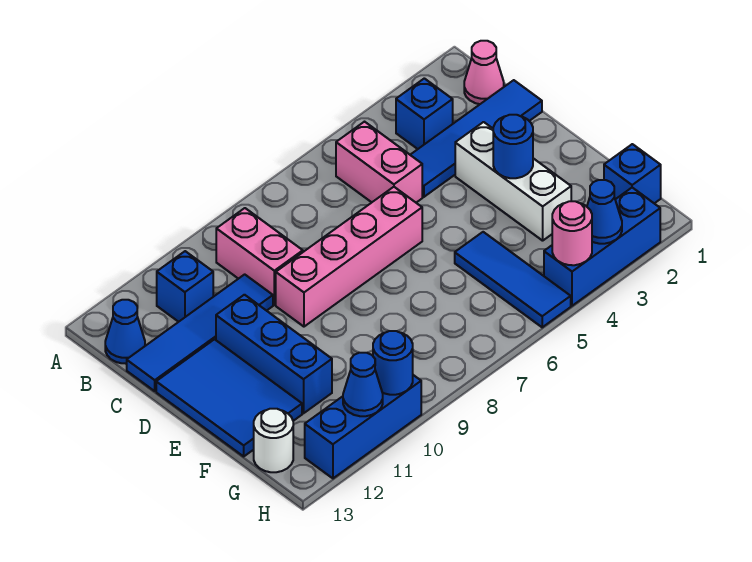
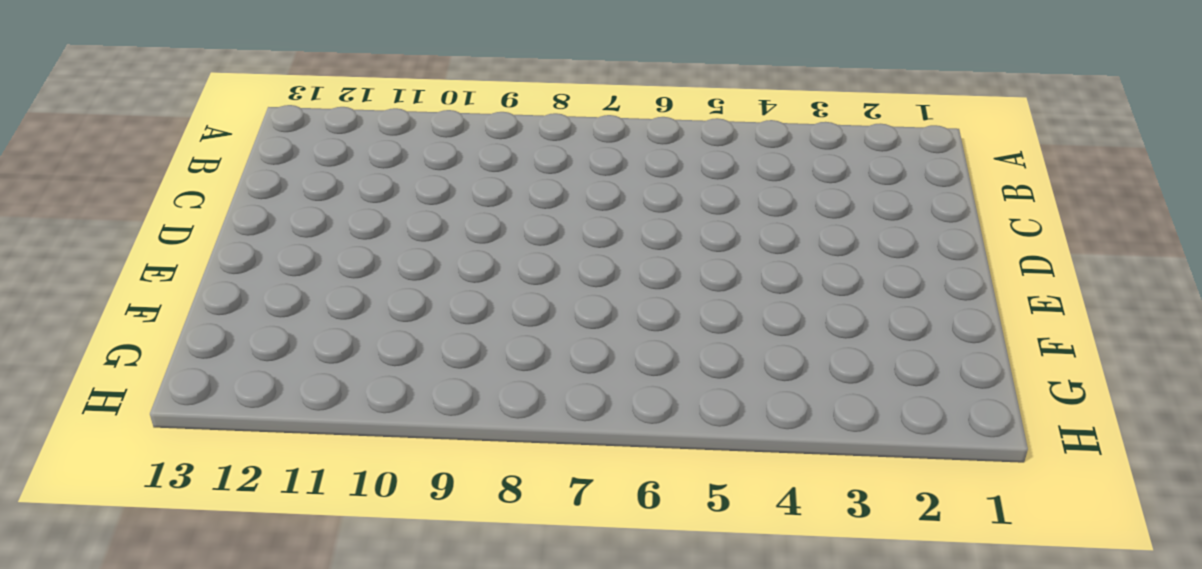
none -> pink 1x1 cone [464,41,504,104]
none -> blue 1x1 brick [396,78,453,149]
none -> pink 1x2 brick [336,122,422,203]

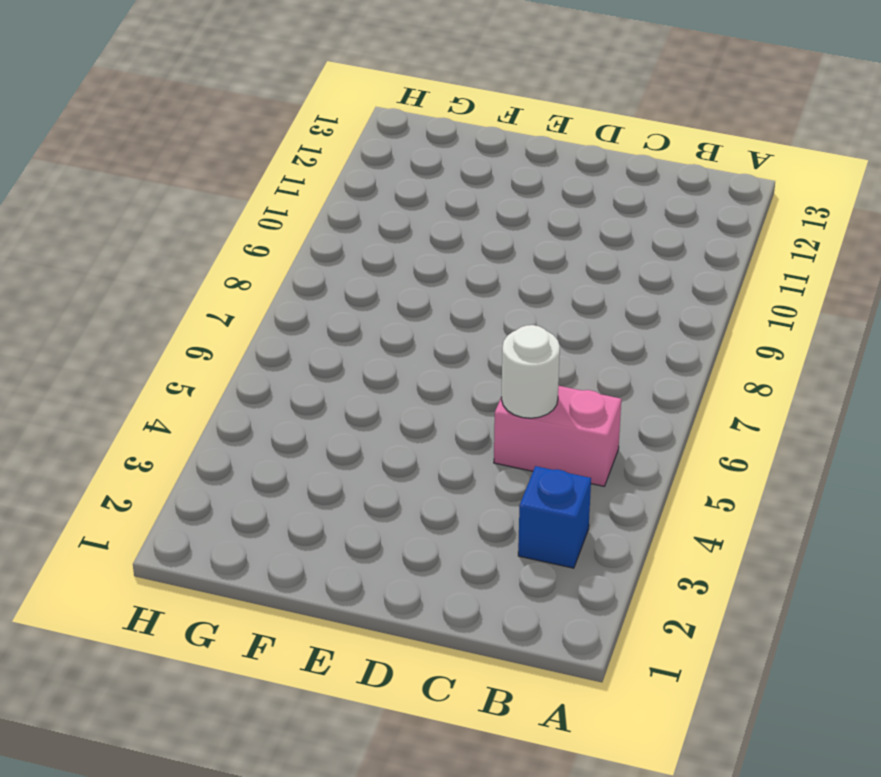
white 1x1 round brick [501,325,560,418] -> white 1x1 round brick moved to [254,409,293,472]
none -> pink 1x1 cone [464,41,504,104]
none -> pink 1x2 brick [216,208,303,305]
none -> blue 1x1 brick [157,251,213,322]

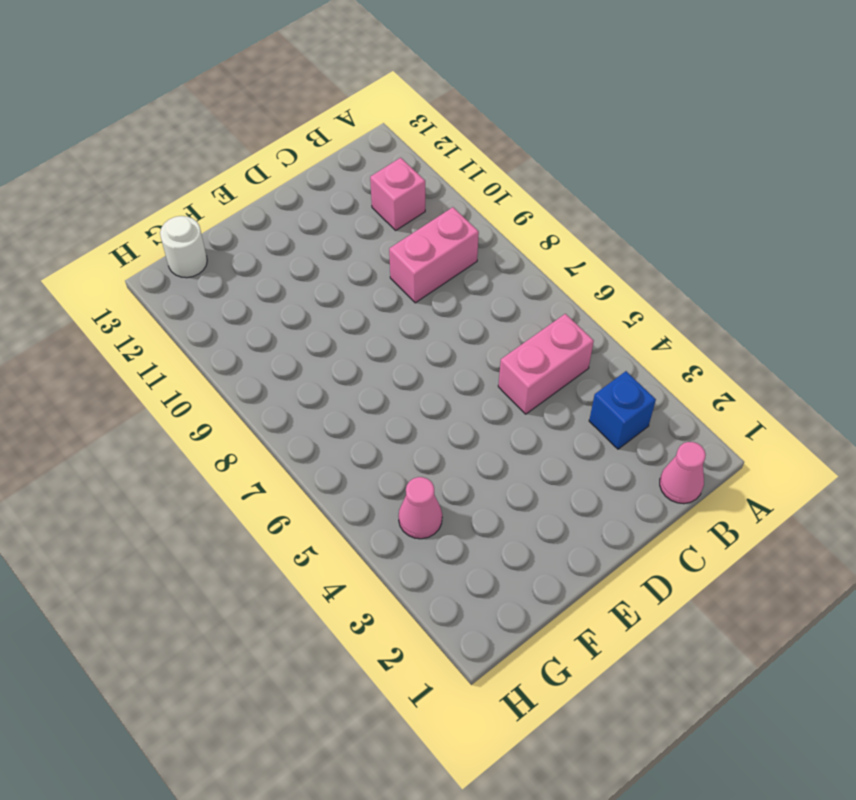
pink 1x1 brick [370,158,425,230] -> blue 1x1 brick [157,251,213,322]
pink 1x1 cone [398,477,442,539] -> none
none -> blue 1x1 cone [105,300,145,364]
none -> blue 1x4 tile [411,80,542,197]
none -> blue 1x4 tile [127,274,273,391]

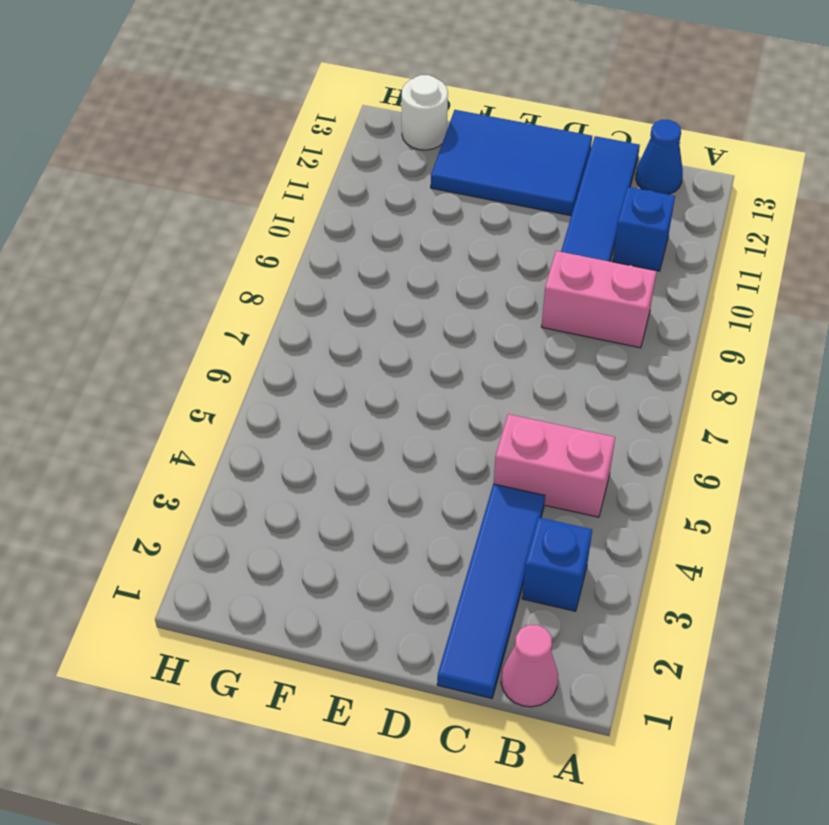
none -> white 1x3 brick [455,122,571,241]
none -> pink 1x4 brick [276,187,422,327]
none -> blue 1x3 brick [216,295,332,413]

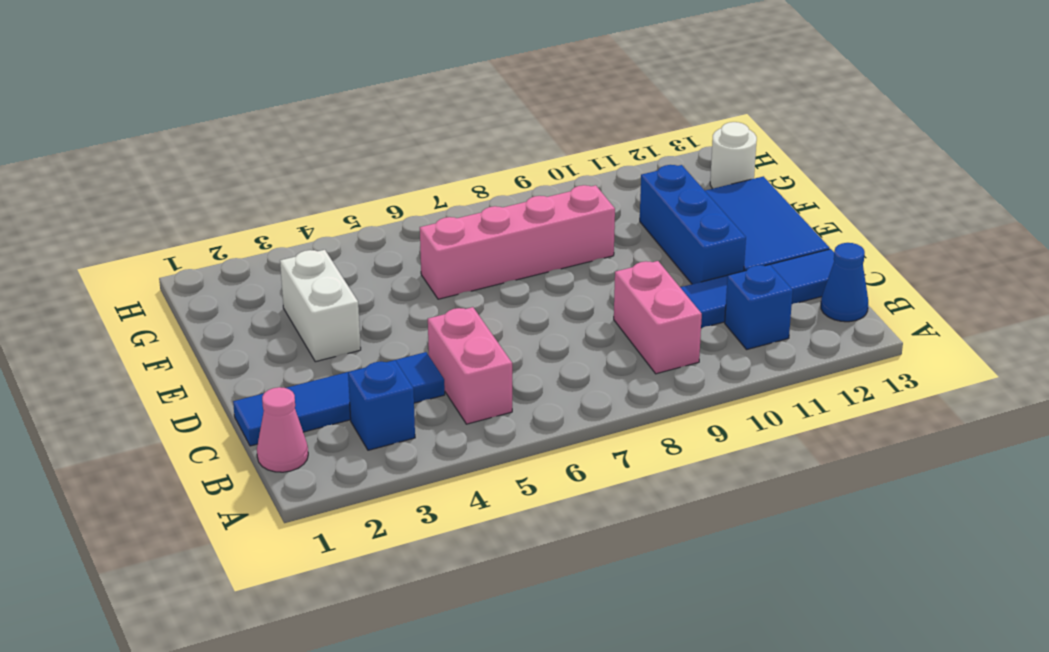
white 1x2 brick [280,250,361,362] -> white 1x3 brick [455,122,571,241]
pink 1x4 brick [420,185,615,299] -> pink 1x4 brick moved to [276,187,422,327]
none -> blue 1x3 tile [455,232,571,327]
none -> blue 1x1 brick [604,144,661,203]
none -> blue 1x3 brick [544,188,660,306]

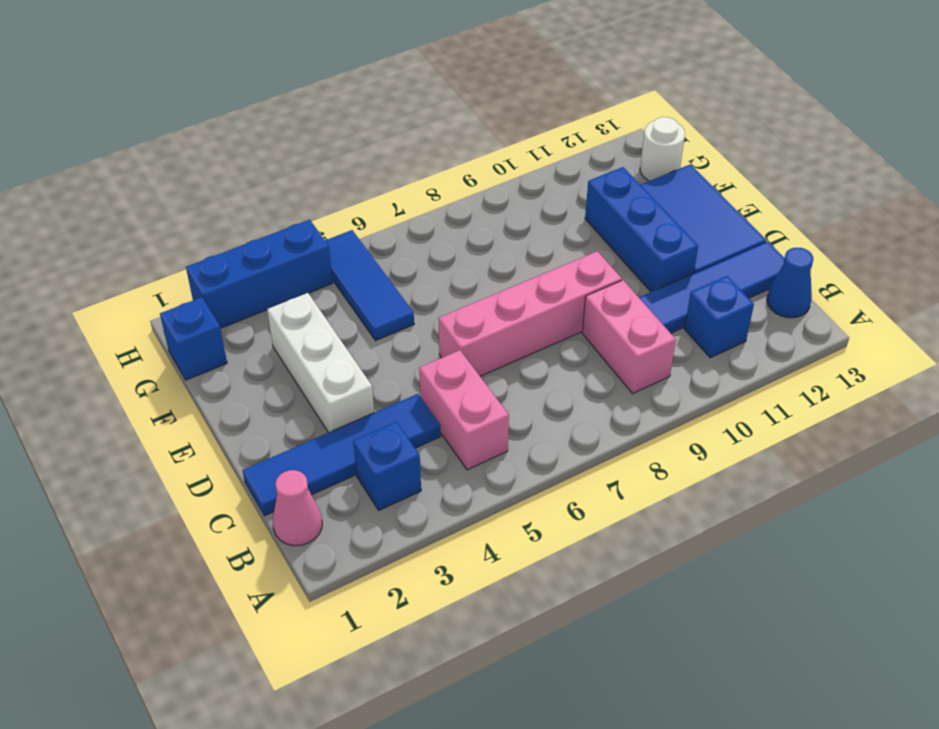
none -> blue 1x3 brick [305,375,421,478]
none -> blue 1x1 round brick [493,115,533,178]
none -> blue 1x1 cone [587,180,622,244]

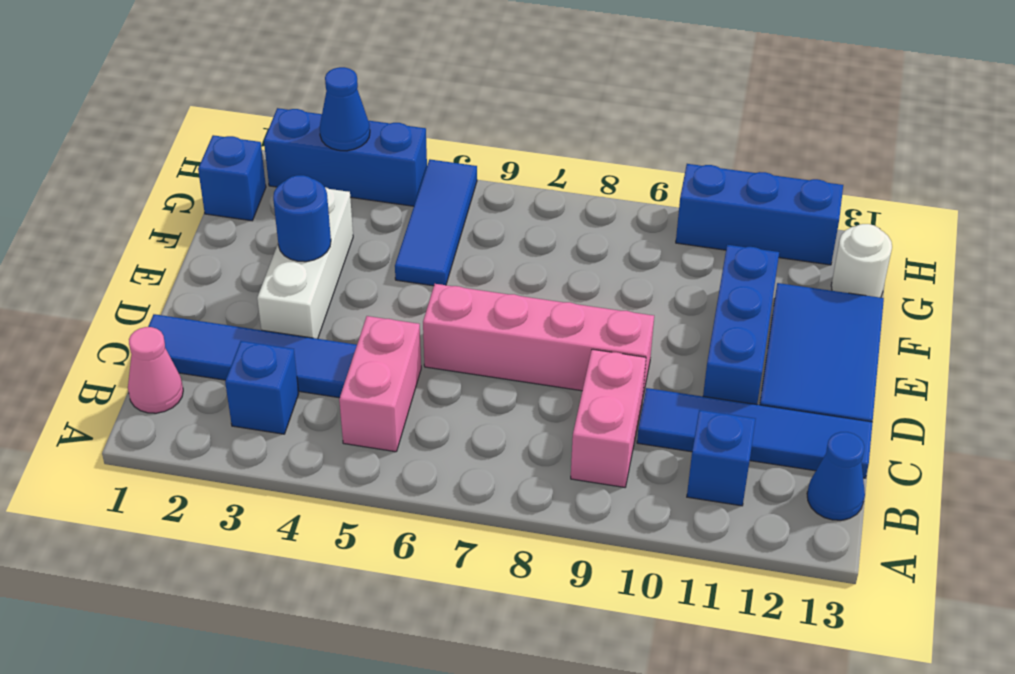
none -> pink 1x1 round brick [552,201,592,265]
none -> blue 1x1 round brick [373,331,413,395]
none -> blue 1x1 cone [343,353,383,416]

